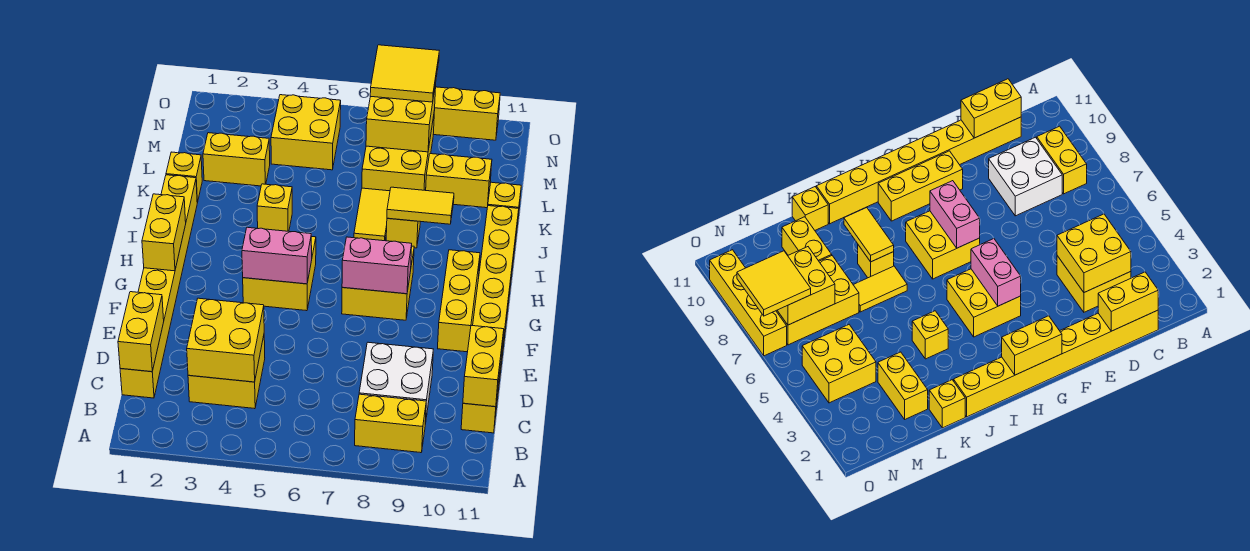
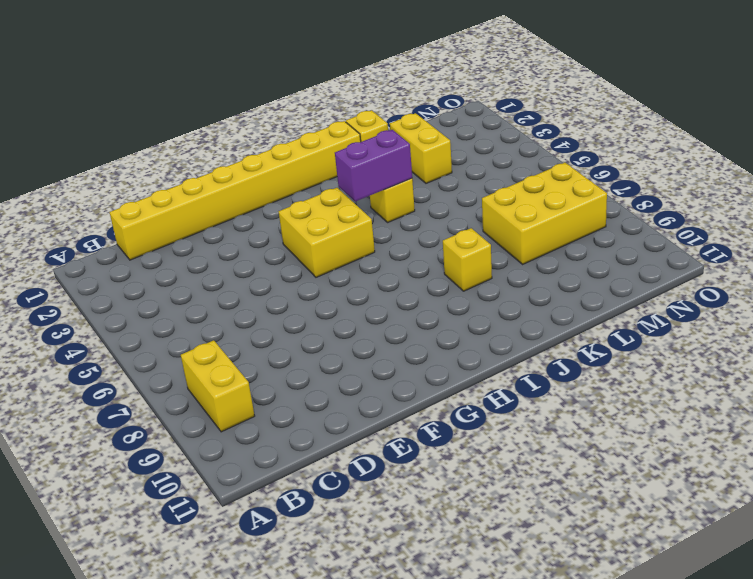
purple 1x2 brick [335,130,412,202] -> none
none -> yellow 2x2 brick [188,336,265,409]
none -> white 2x2 brick [359,342,433,424]
none -> yellow 1x8 brick [461,206,519,433]

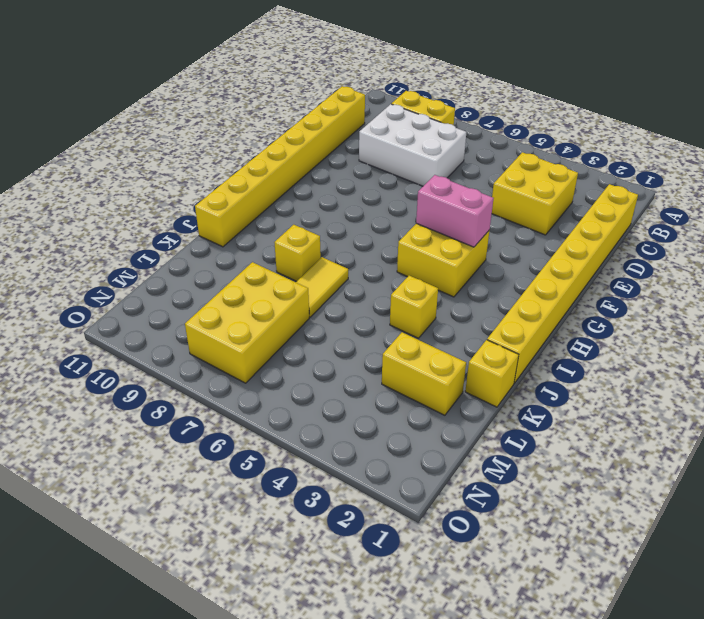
white 2x3 brick [359,104,467,186] -> white 2x2 brick [359,342,433,424]
none -> yellow 1x3 brick [438,250,480,352]
none -> yellow 2x2 brick [342,246,414,320]
none -> yellow 1x1 brick [488,182,521,227]

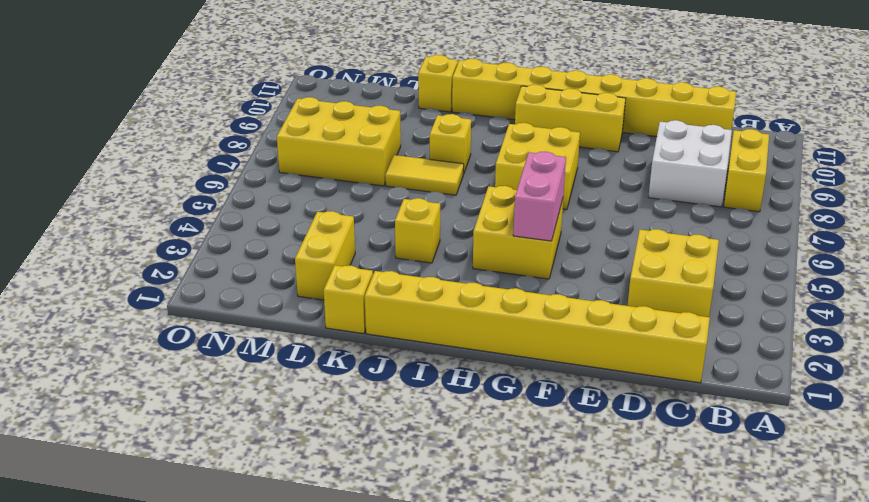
none -> yellow 1x2 brick [426,154,492,208]
none -> yellow 2x2 brick [271,95,341,170]
none -> yellow 1x4 brick [433,87,500,140]

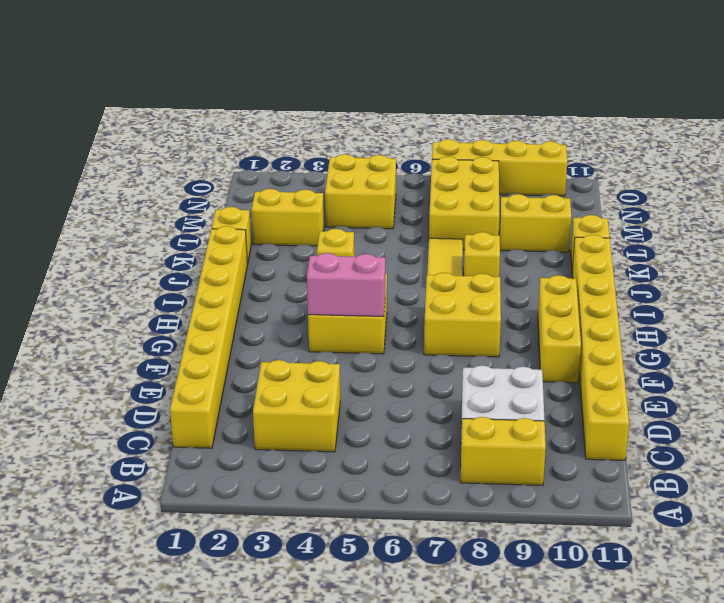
none -> yellow 1x2 brick [118,292,164,372]
none -> yellow 2x2 brick [187,298,264,382]
none -> yellow 1x2 brick [463,325,504,407]

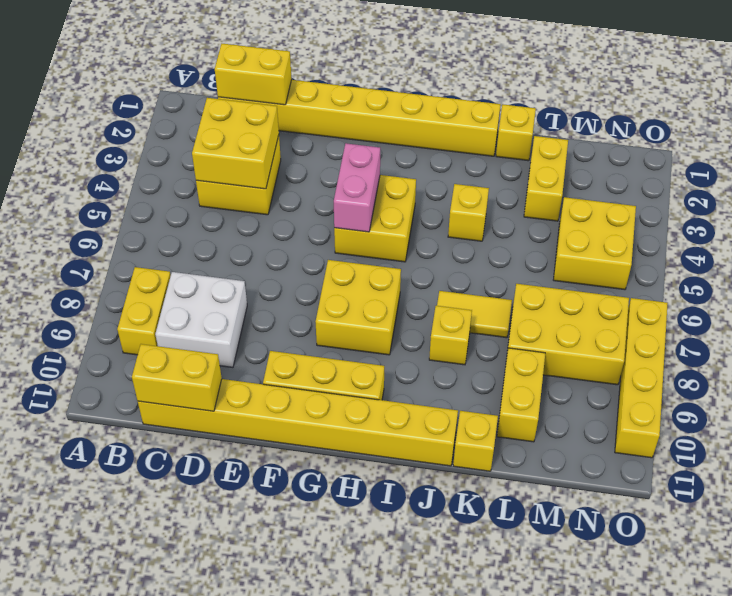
none -> yellow 1x2 brick [142,194,186,271]
none -> pink 1x2 brick [342,237,412,294]
none -> yellow 1x2 tile [387,187,454,224]

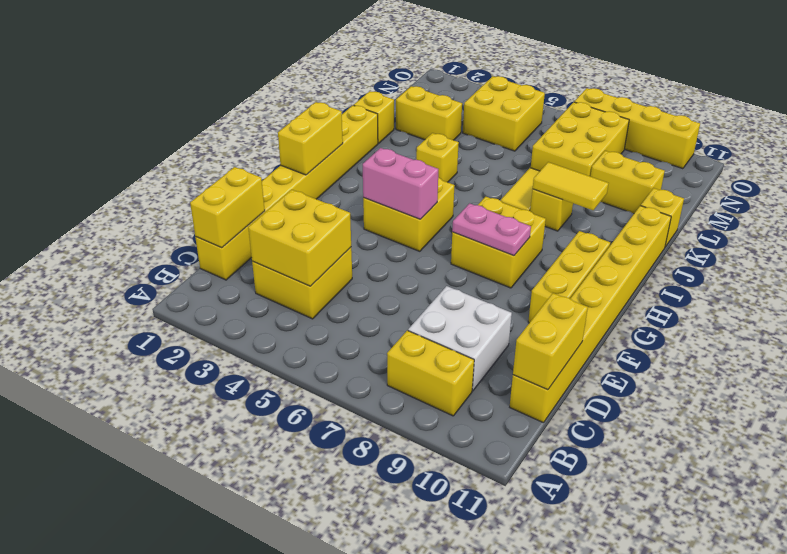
pink 1x2 plate [452,203,531,256] -> pink 1x2 brick [342,237,412,294]
none -> yellow 2x2 brick [366,84,436,152]
none -> yellow 2x2 tile [370,45,439,102]

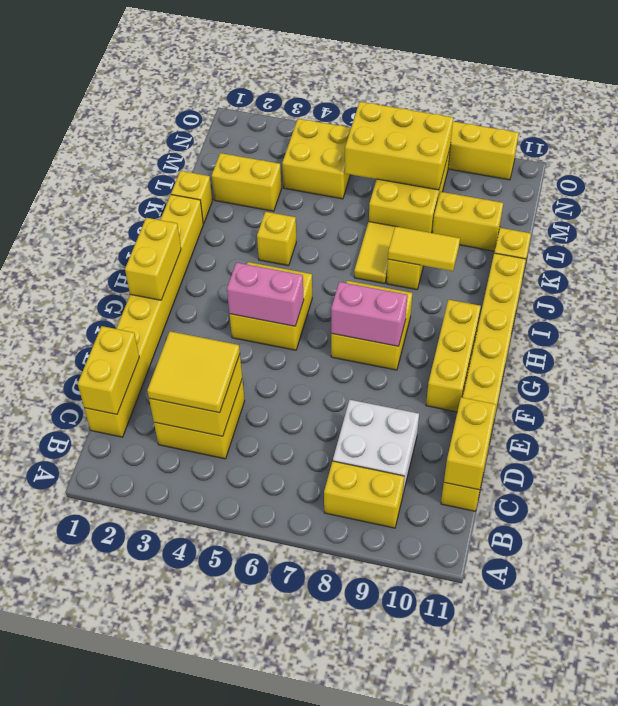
yellow 2x2 tile [147,331,240,413] -> yellow 2x2 tile moved to [370,45,439,102]
yellow 2x3 brick [345,102,453,190] -> yellow 2x2 brick [366,84,436,152]

